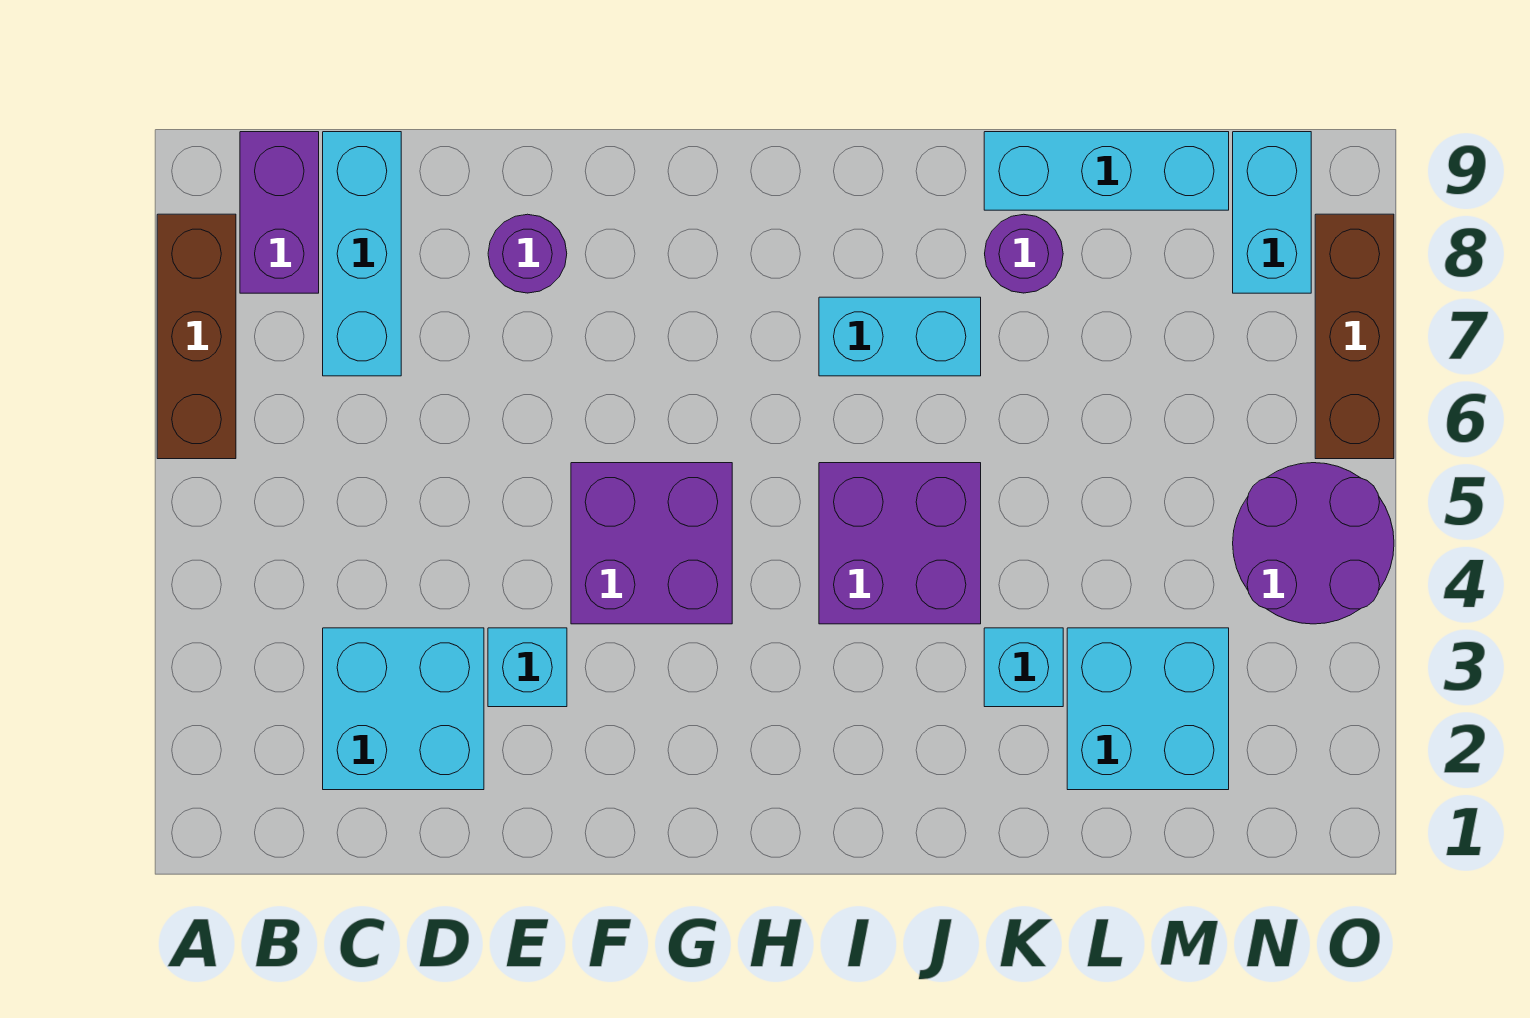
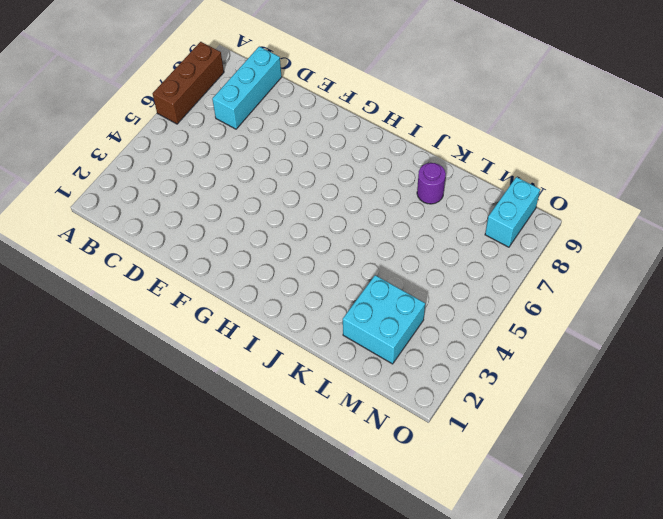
none -> purple 1x2 brick [240,132,319,293]
none -> cyan 2x2 brick [323,628,484,790]
none -> cyan 1x1 brick [488,628,567,707]

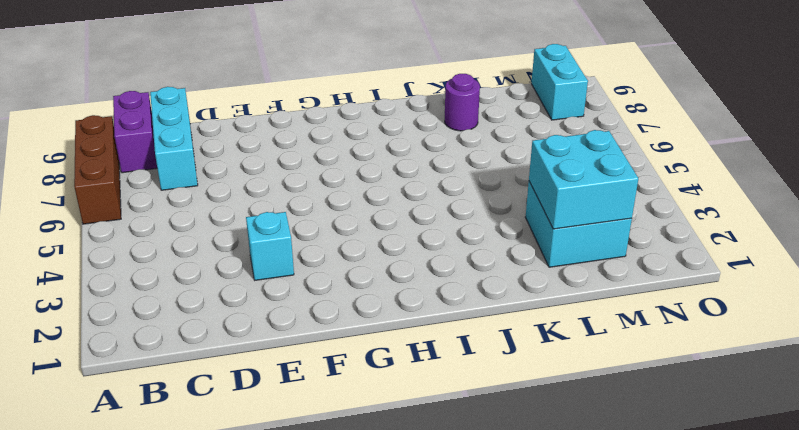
cyan 2x2 brick [529,130,638,229] -> cyan 2x2 brick moved to [323,628,484,790]
none -> purple 1x1 round brick [488,214,567,293]
none -> purple 2x2 brick [571,463,732,624]
none -> purple 2x2 brick [819,463,981,624]

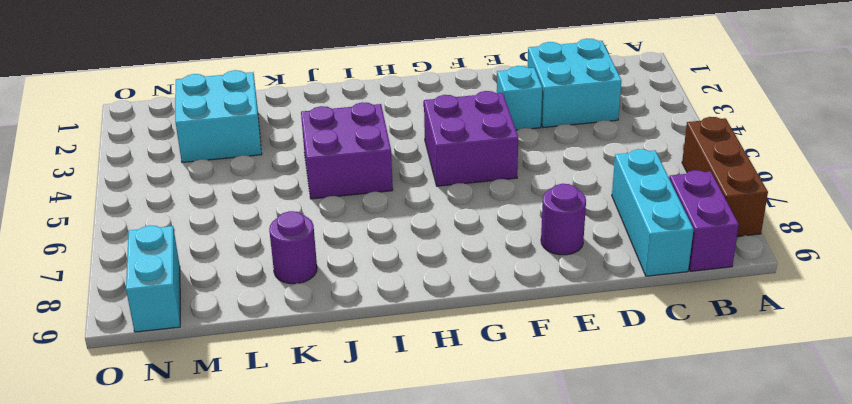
none -> cyan 1x2 brick [819,297,981,376]
none -> cyan 1x1 brick [984,628,1063,707]
none -> cyan 1x3 brick [984,132,1229,210]

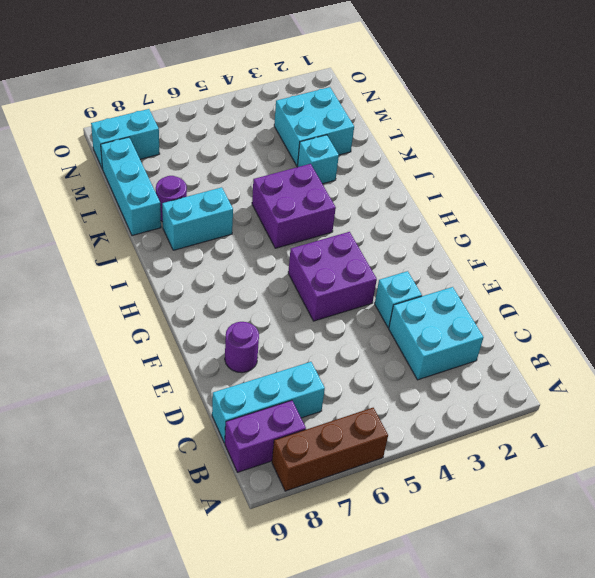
cyan 1x2 brick [162,187,233,250] -> cyan 1x2 brick turned to [819,297,981,376]
none -> purple 2x2 round brick [1233,463,1394,624]
none -> brown 1x3 brick [1315,214,1394,459]

